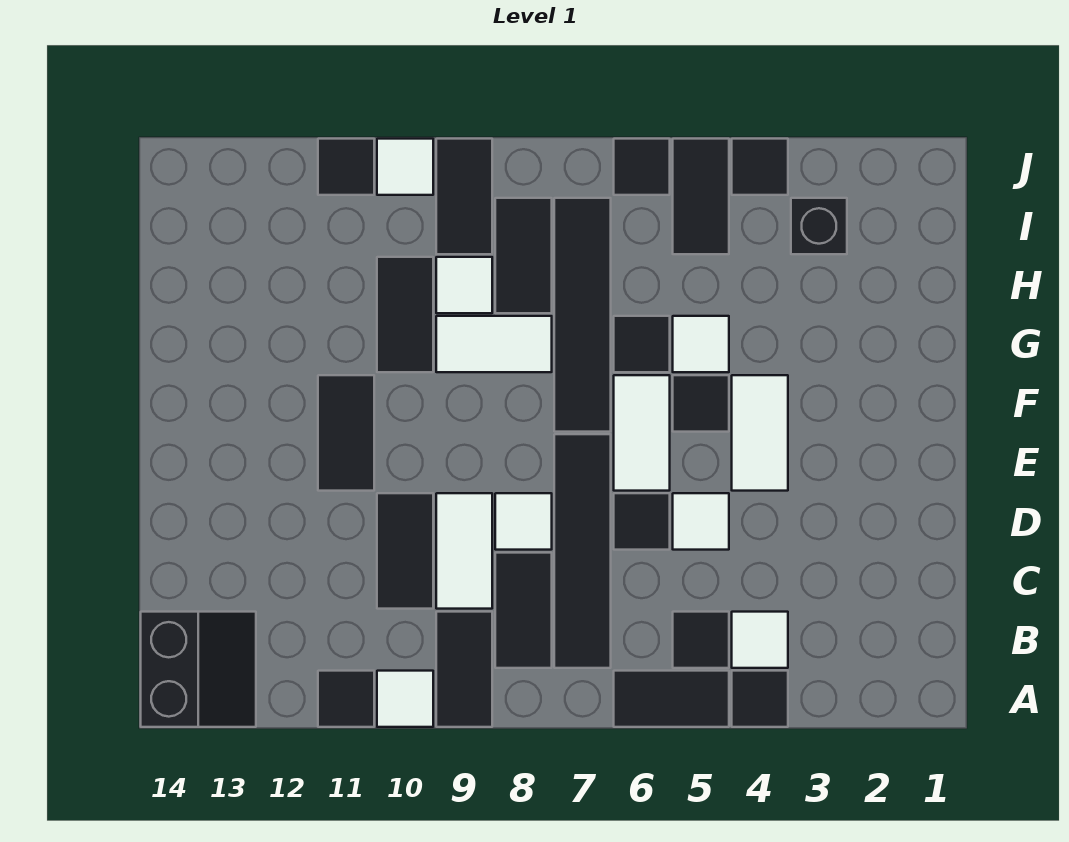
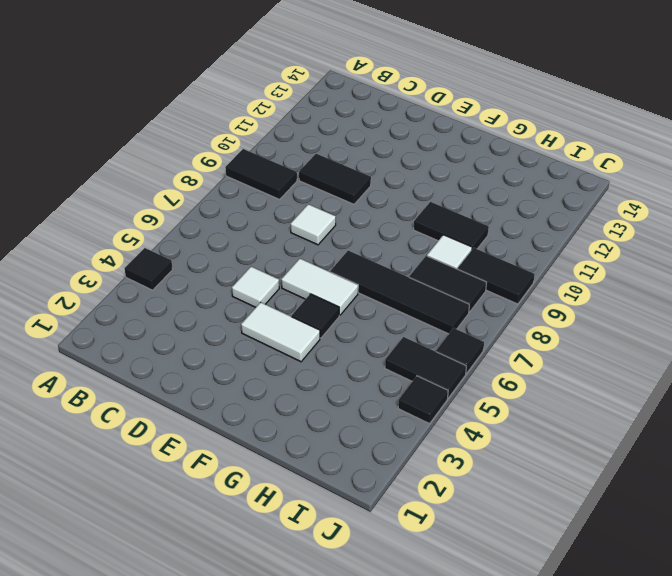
none -> black 1x2 tile [614,671,729,727]
none -> white 1x1 tile [377,671,433,727]
none -> black 1x1 tile [318,671,374,727]
none -> black 2x2 slope [141,612,256,727]

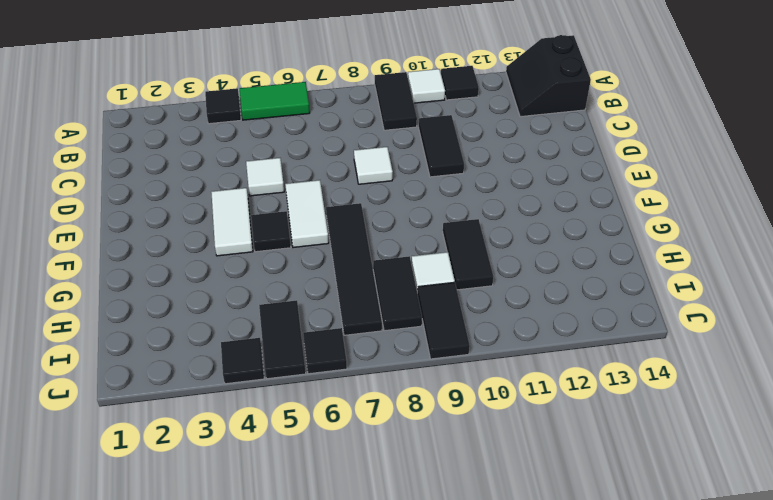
green 1x2 tile [240,82,310,120] -> black 1x2 tile [614,671,729,727]
none -> white 1x1 tile [732,612,788,668]
none -> black 1x1 tile [673,612,729,668]
none -> black 1x4 tile [554,434,611,668]
none -> black 1x2 tile [495,553,552,668]

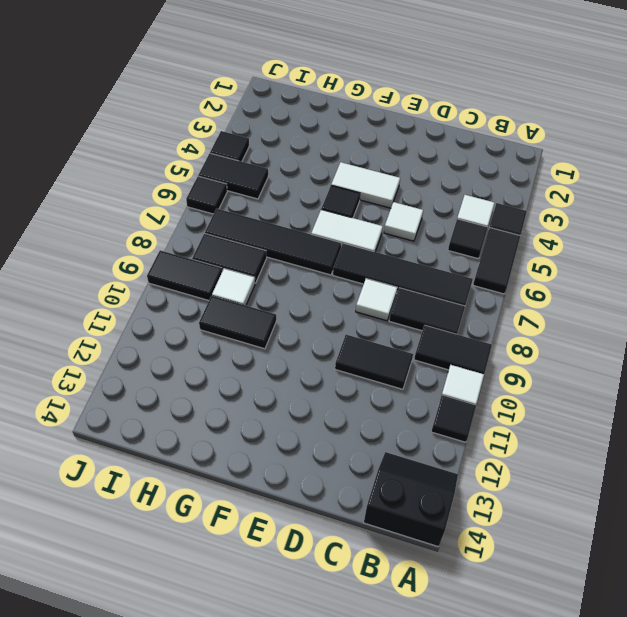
none -> white 1x2 tile [436,493,492,609]
none -> black 1x1 tile [614,493,670,550]
none -> black 1x2 tile [318,375,374,491]
none -> white 1x1 tile [673,316,729,372]

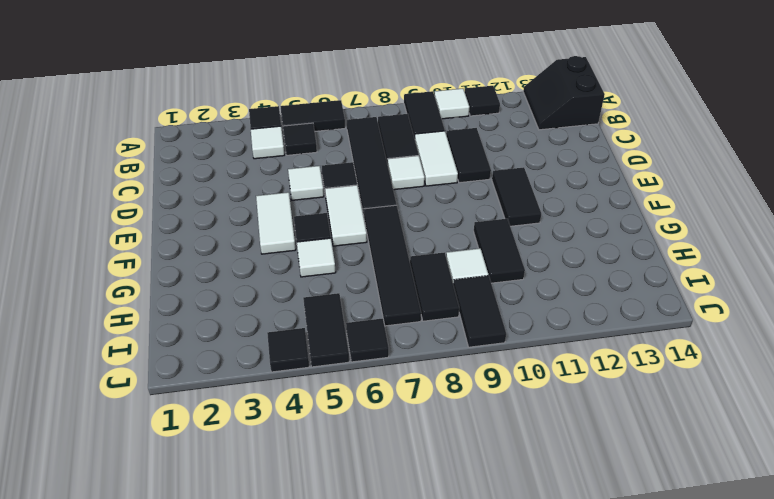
none -> black 1x1 tile [614,316,670,372]
none -> white 1x2 tile [436,316,552,372]
none -> black 1x1 brick [791,198,847,254]
none -> white 1x1 tile [377,139,433,195]

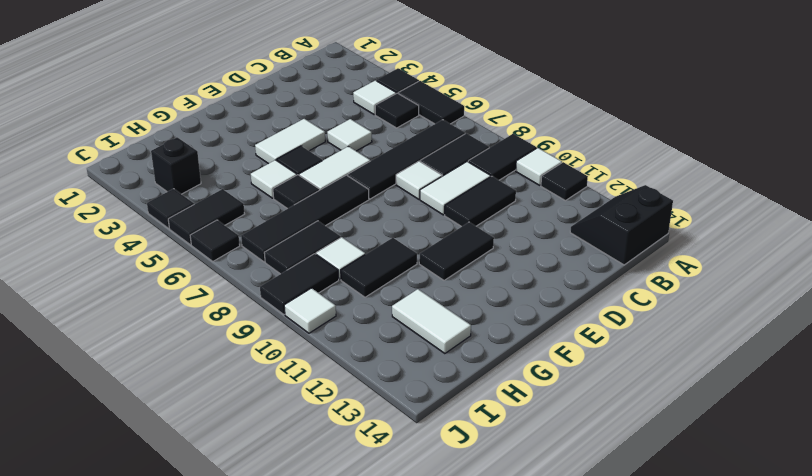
white 1x2 tile [392,289,471,354] -> white 1x2 tile moved to [436,316,552,372]
none -> black 1x1 tile [614,493,670,550]
none -> black 1x1 tile [318,139,374,195]

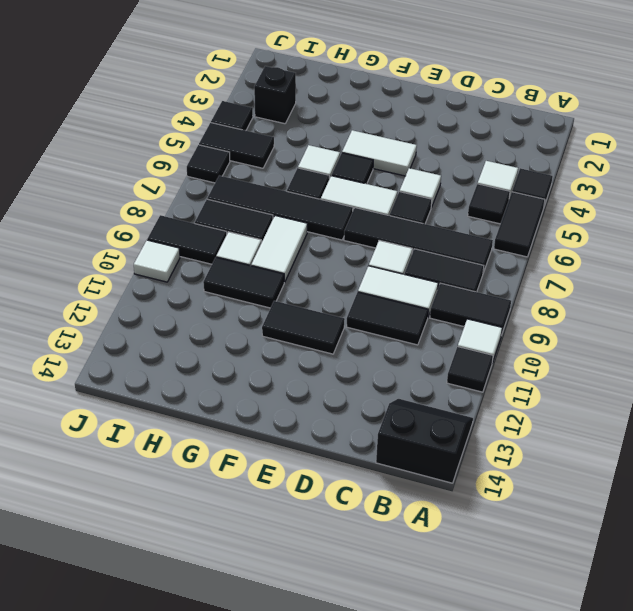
none -> black 1x1 tile [318,139,374,195]

